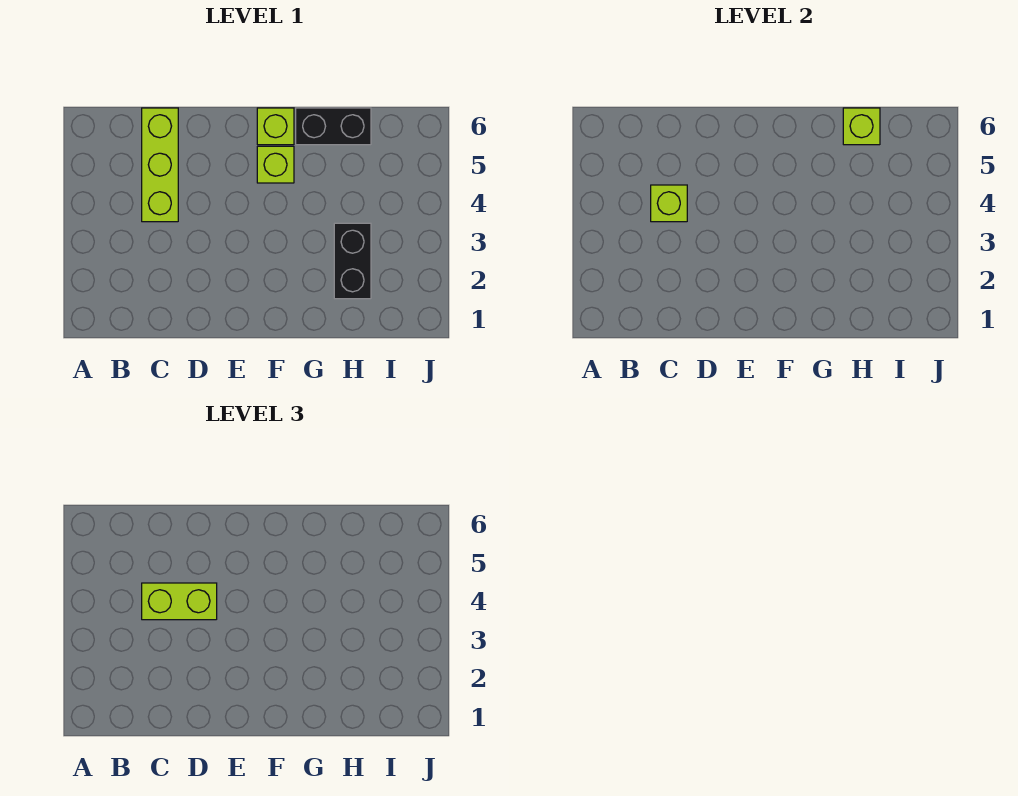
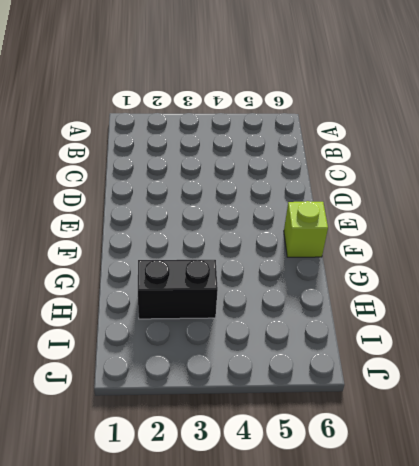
none -> lime 1x3 brick [142,108,178,222]
none -> lime 1x1 brick [257,146,294,183]

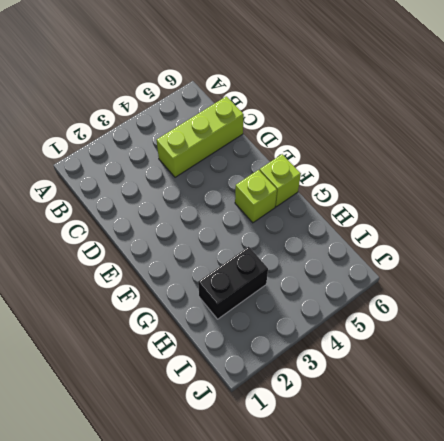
none -> black 1x2 brick [296,108,371,145]
none -> lime 1x1 brick [651,185,687,222]

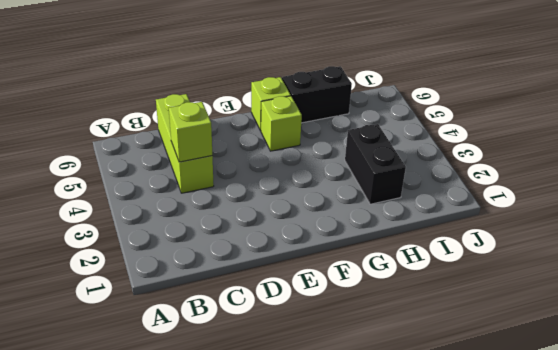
none -> lime 1x1 brick [843,108,880,145]
none -> lime 1x2 brick [142,583,217,620]

